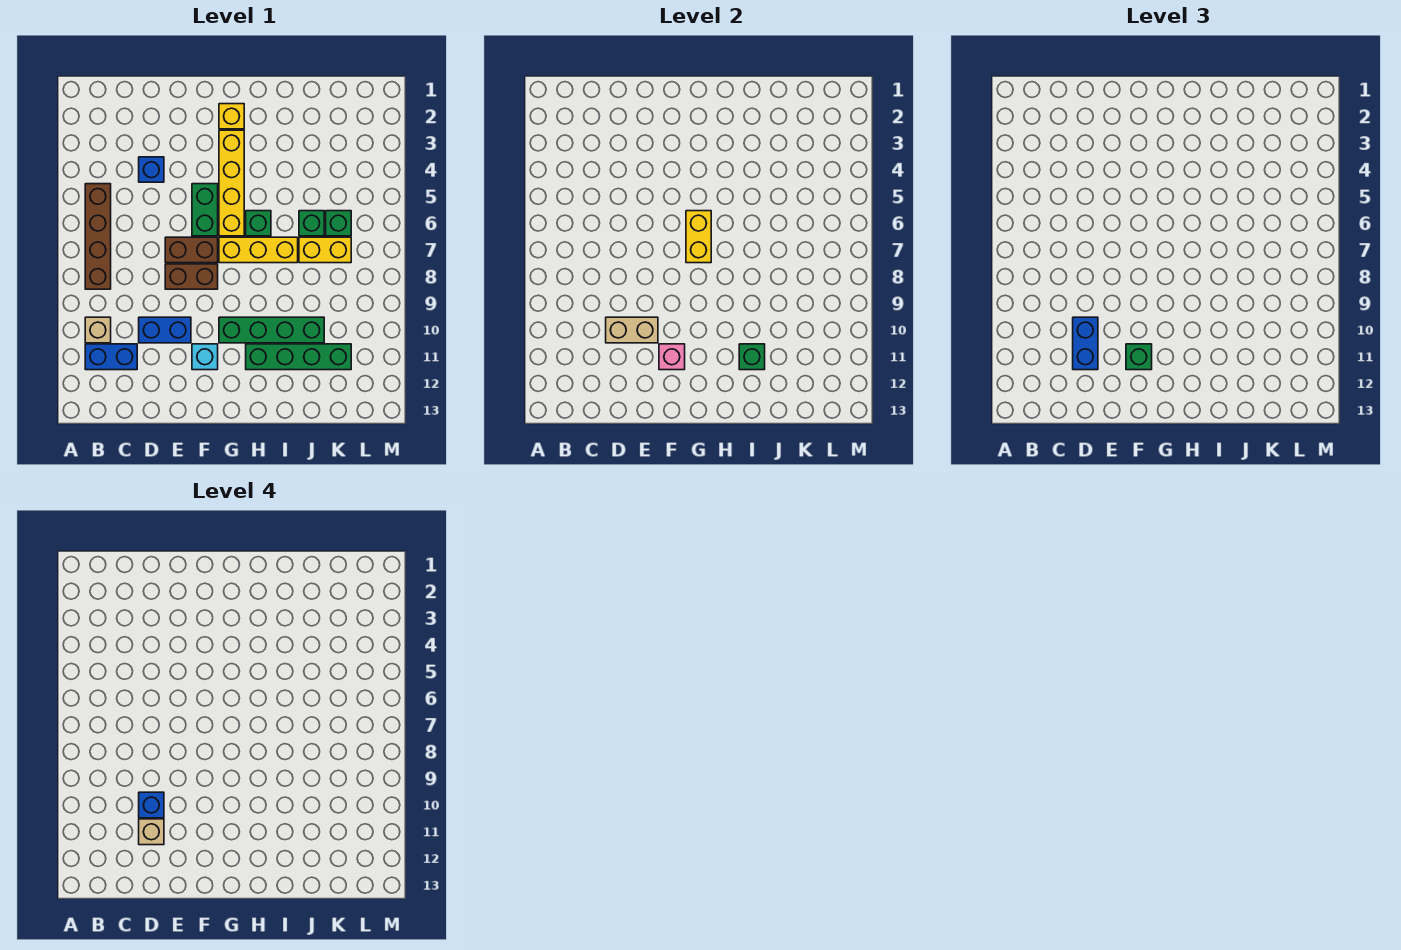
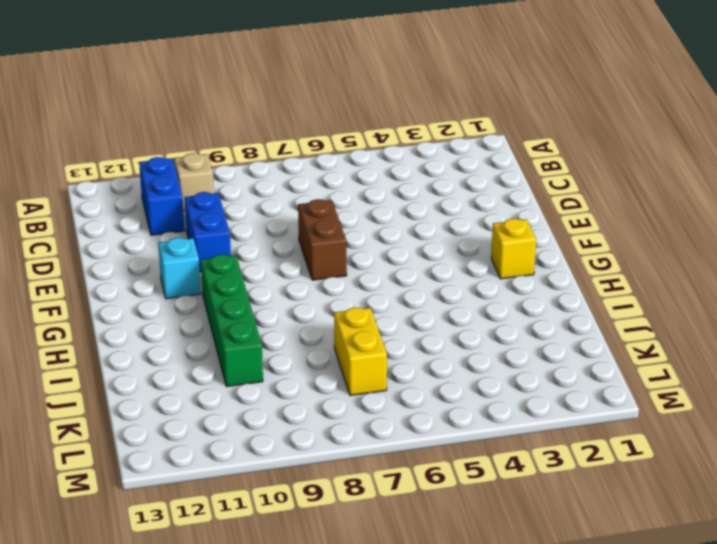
none -> brown 1x4 brick [85,184,111,289]
none -> blue 1x1 brick [139,157,164,182]
none -> brown 1x2 brick [165,264,218,289]

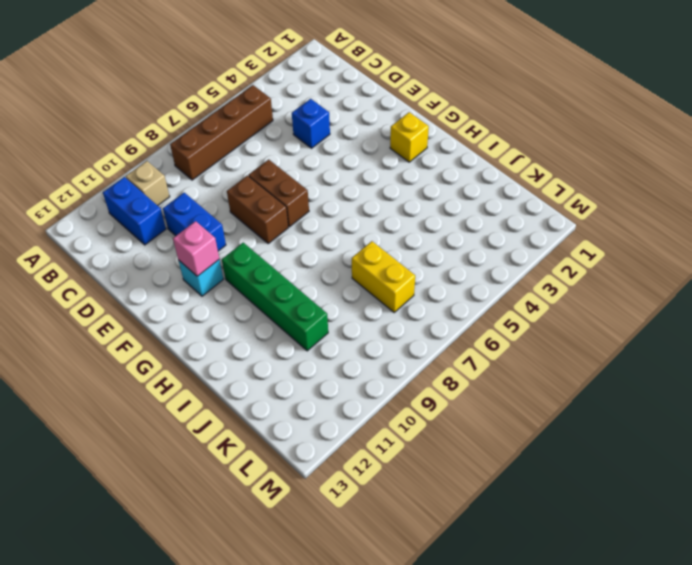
none -> green 1x2 brick [192,184,218,236]
none -> yellow 1x4 brick [219,130,244,236]
none -> yellow 1x3 brick [219,237,298,263]

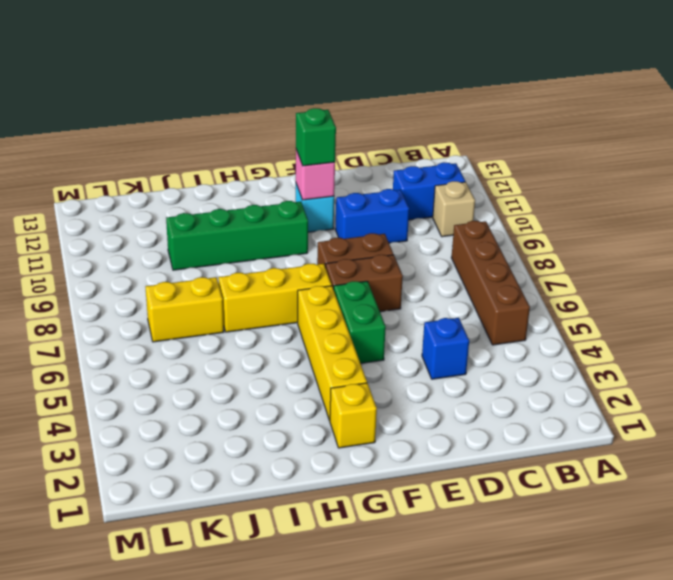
none -> green 1x1 brick [246,211,271,236]
none -> green 1x4 brick [246,344,351,370]
none -> green 1x1 brick [299,211,324,236]

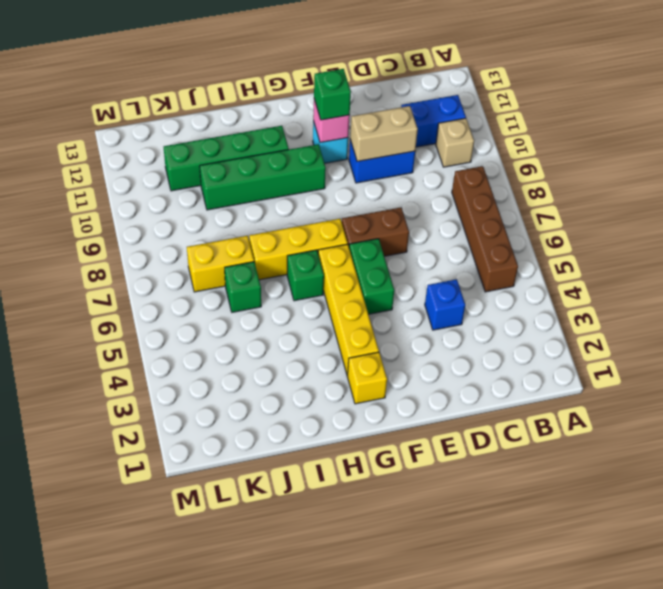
none -> brown 1x2 brick [165,264,218,289]
none -> green 1x1 brick [326,211,351,236]
none -> yellow 1x2 brick [686,211,711,263]

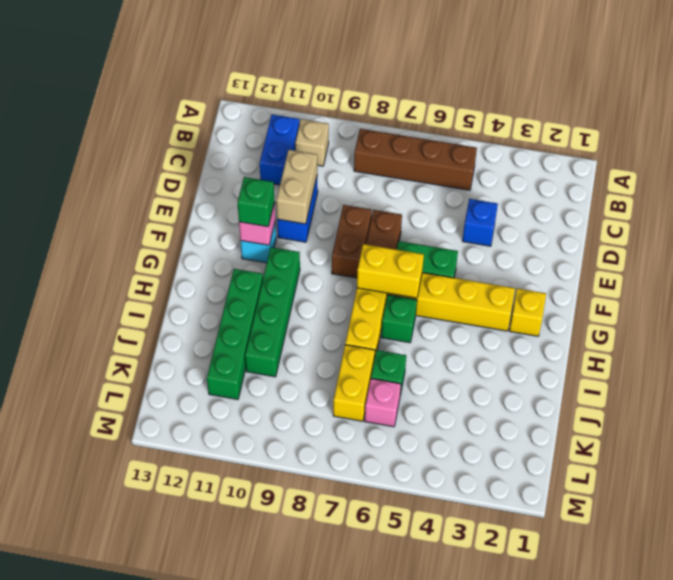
pink 1x1 brick [365,379,401,427] -> green 1x1 brick [326,211,351,236]
none -> green 1x1 brick [739,344,765,370]
none -> blue 1x2 brick [1073,317,1098,370]
none -> blue 1x1 brick [139,792,164,818]

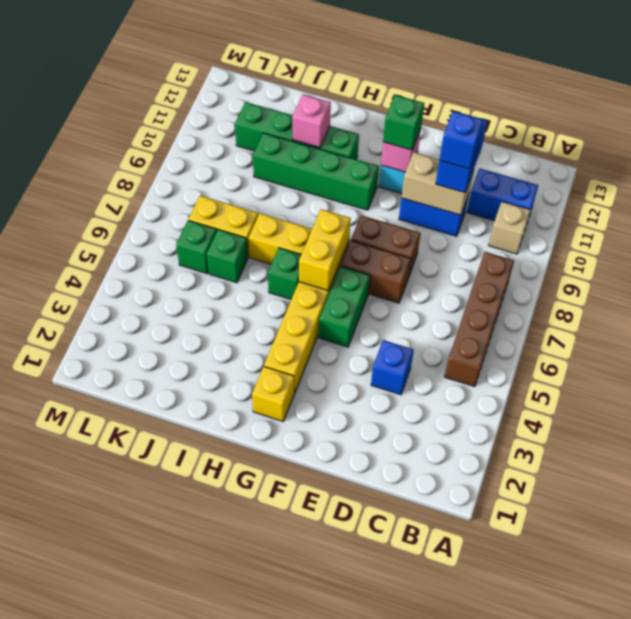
pink 1x1 brick [292,95,331,148] -> green 1x1 brick [739,344,765,370]
none -> tan 1x1 brick [139,819,164,845]

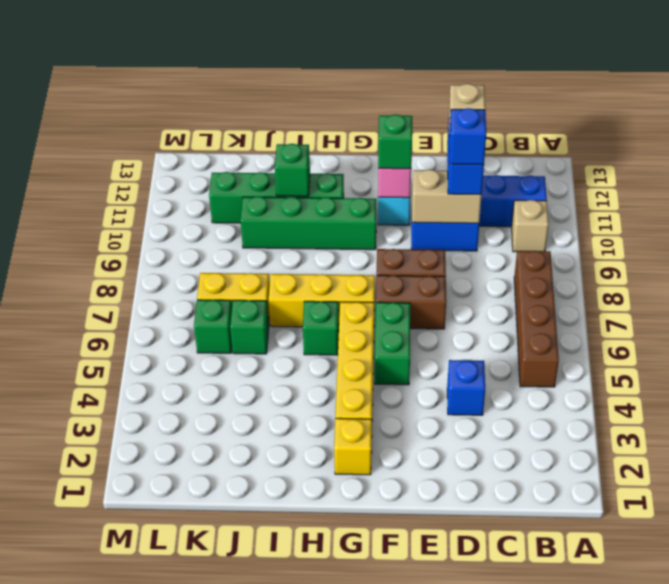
none -> yellow 1x2 brick [686,211,711,263]

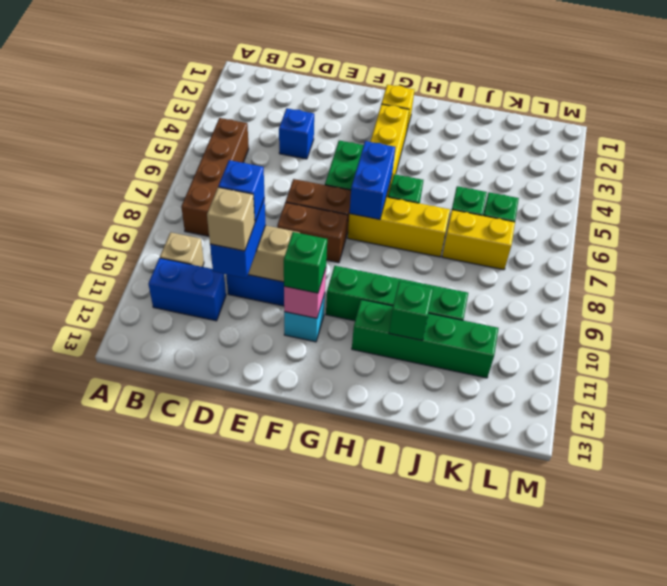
blue 1x2 brick [349,141,395,220] -> yellow 1x2 brick [686,211,711,263]

